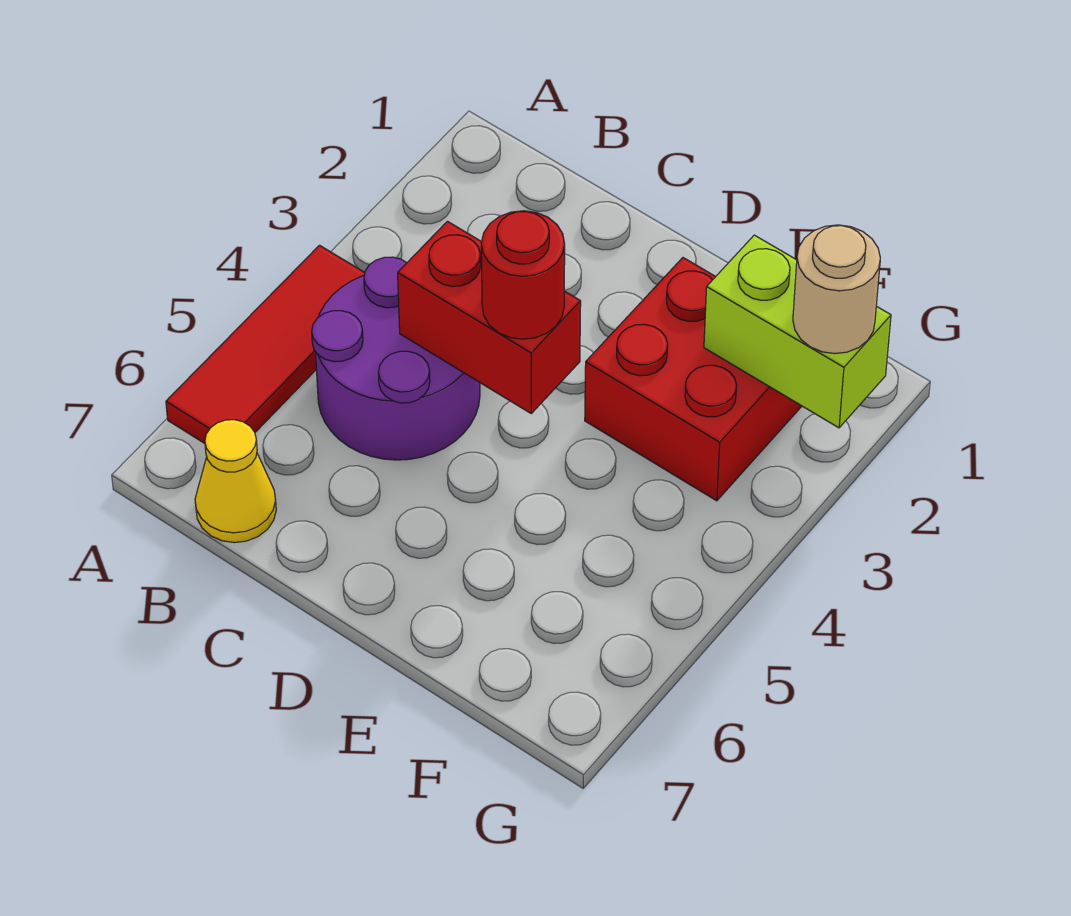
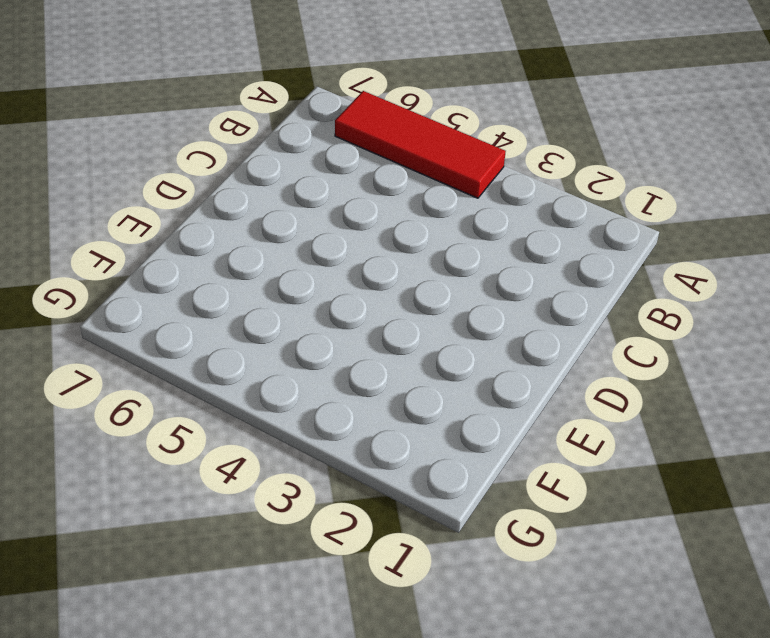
none -> purple 2x2 round brick [312,257,480,460]
none -> yellow 1x1 cone [195,420,276,543]

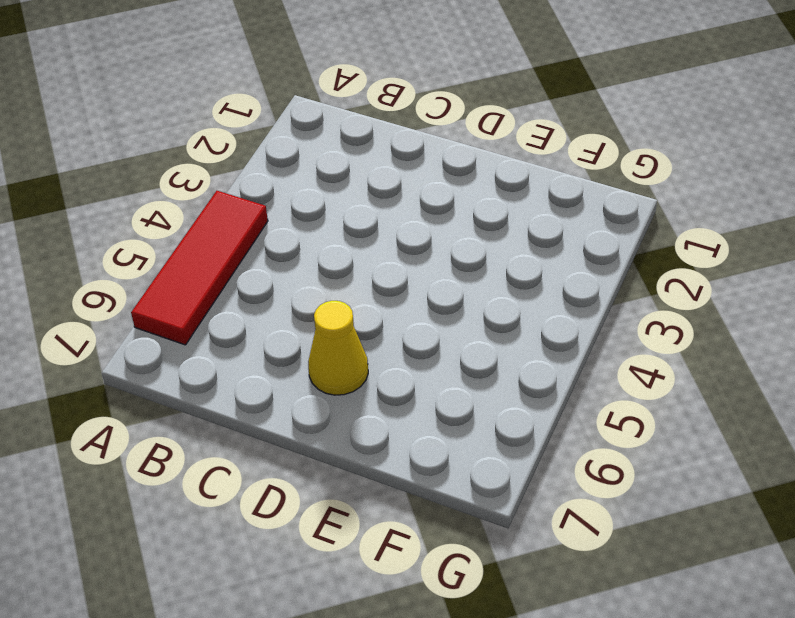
yellow 1x1 cone [308,301,368,395] -> yellow 1x1 cone moved to [195,420,276,543]
none -> purple 2x2 round brick [312,257,480,460]
none -> red 2x2 brick [585,258,802,501]

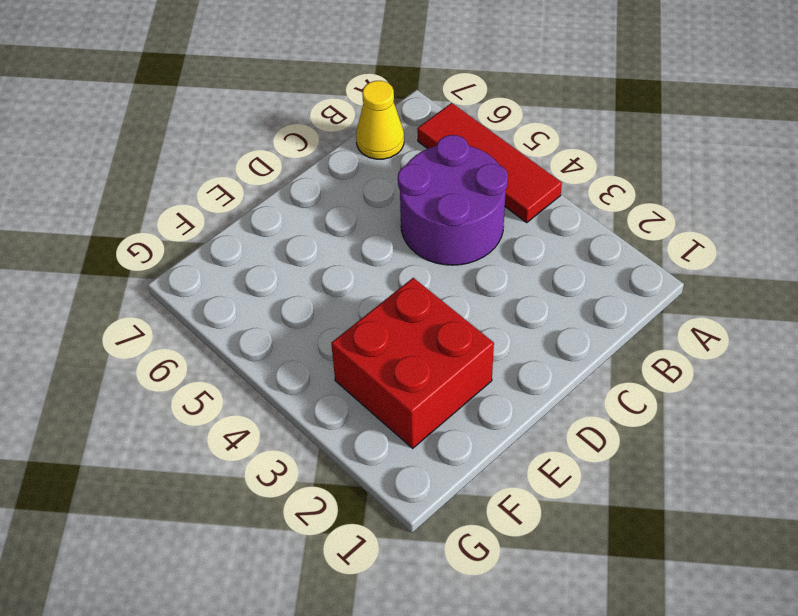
none -> red 1x2 brick [398,221,581,413]
none -> lime 1x2 brick [704,235,891,428]

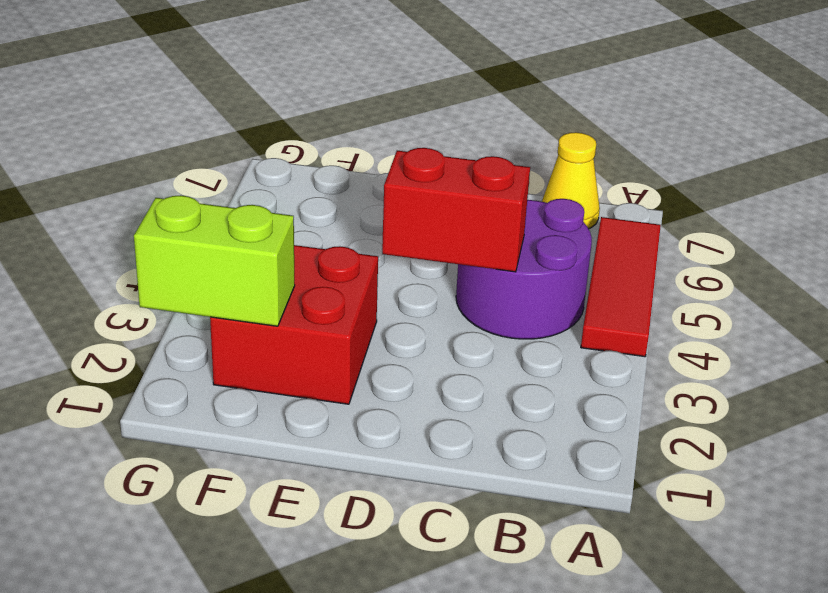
none -> red 1x1 round brick [481,211,565,339]
none -> tan 1x1 round brick [793,225,880,354]

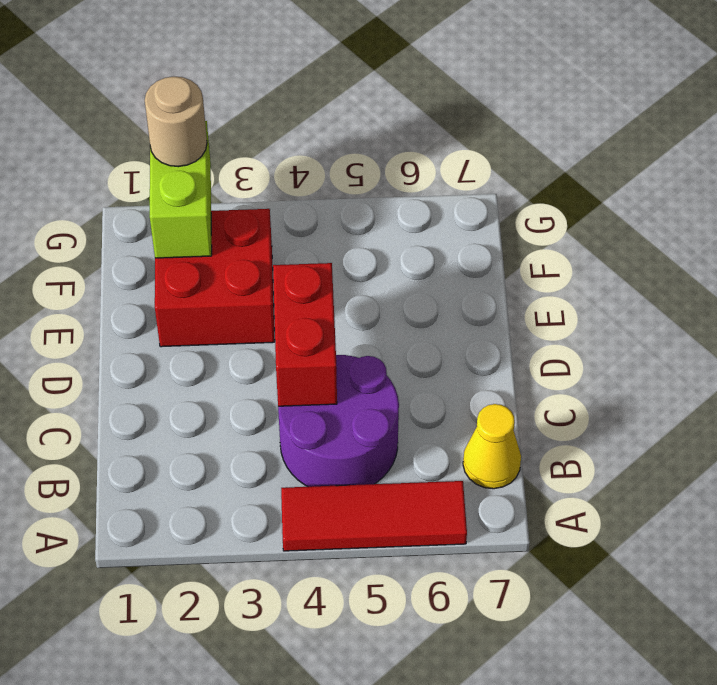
none -> red 1x1 round brick [481,211,565,339]

